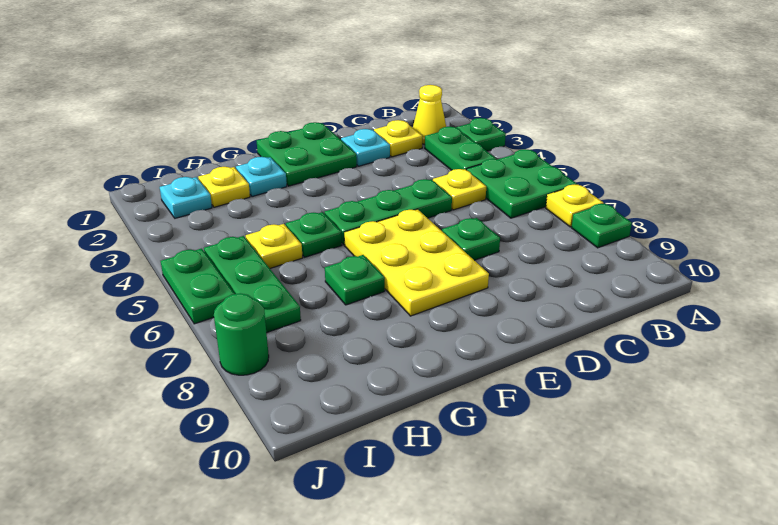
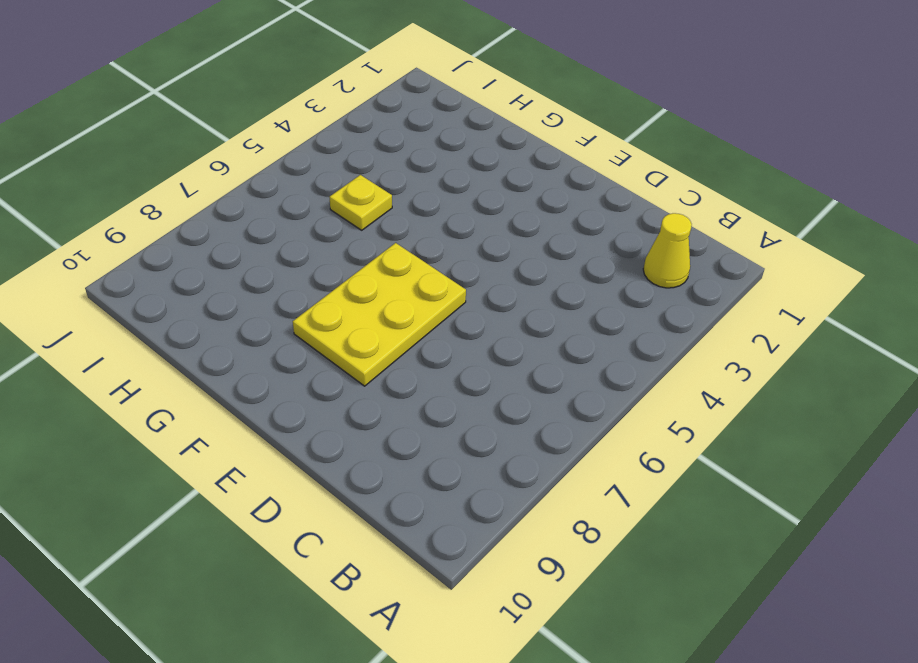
none -> green 1x1 plate [456,118,506,151]
none -> green 2x2 plate [467,149,577,218]
none -> yellow 1x1 plate [546,184,603,227]

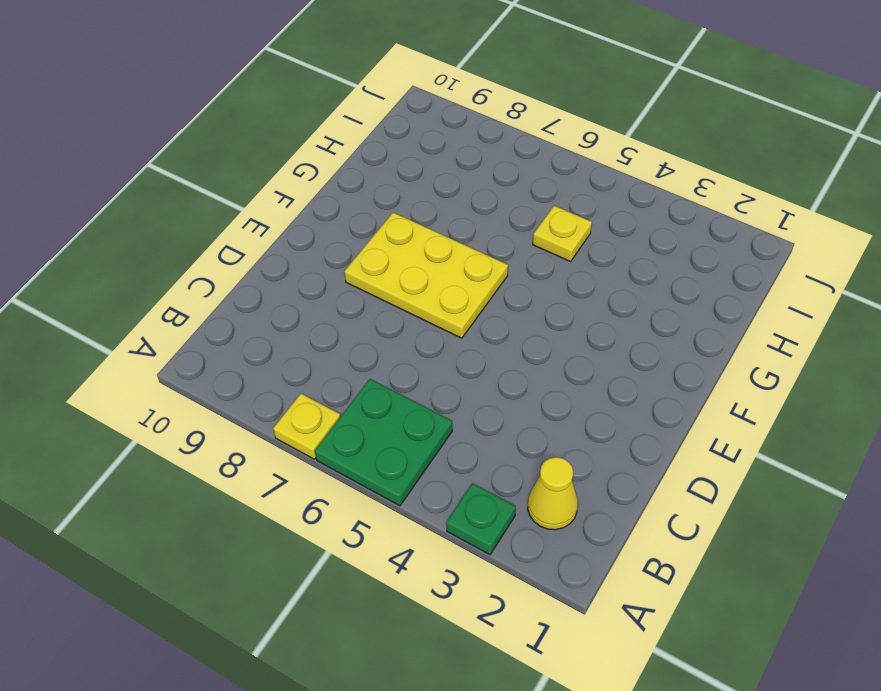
none -> green 1x1 plate [571,204,632,248]
none -> green 1x2 plate [425,127,496,170]
none -> yellow 1x1 plate [374,120,423,157]

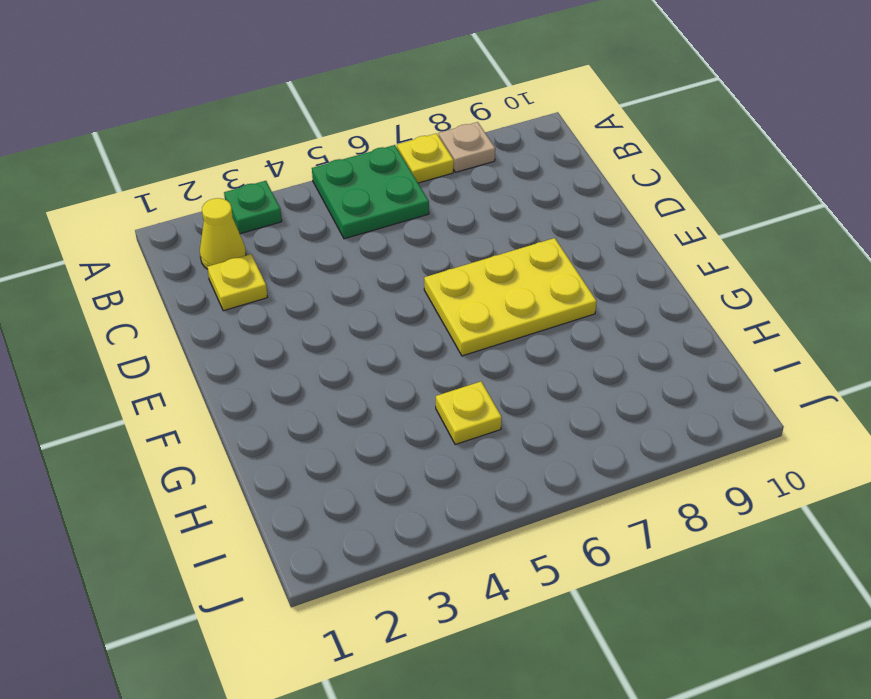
tan 1x1 plate [439,122,495,172] -> green 1x1 plate [571,204,632,248]
none -> green 1x2 plate [425,127,496,170]
none -> yellow 1x1 plate [433,169,486,210]
none -> cyan 1x1 plate [341,129,390,166]

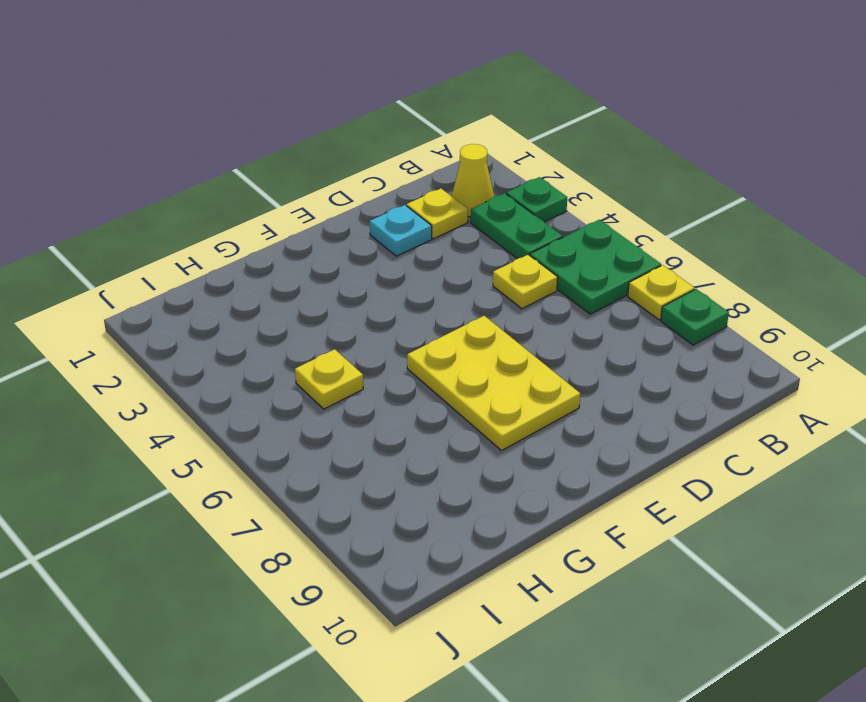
none -> green 1x3 plate [325,179,452,245]
none -> green 1x1 plate [442,218,500,260]
none -> green 2x2 plate [257,122,357,186]

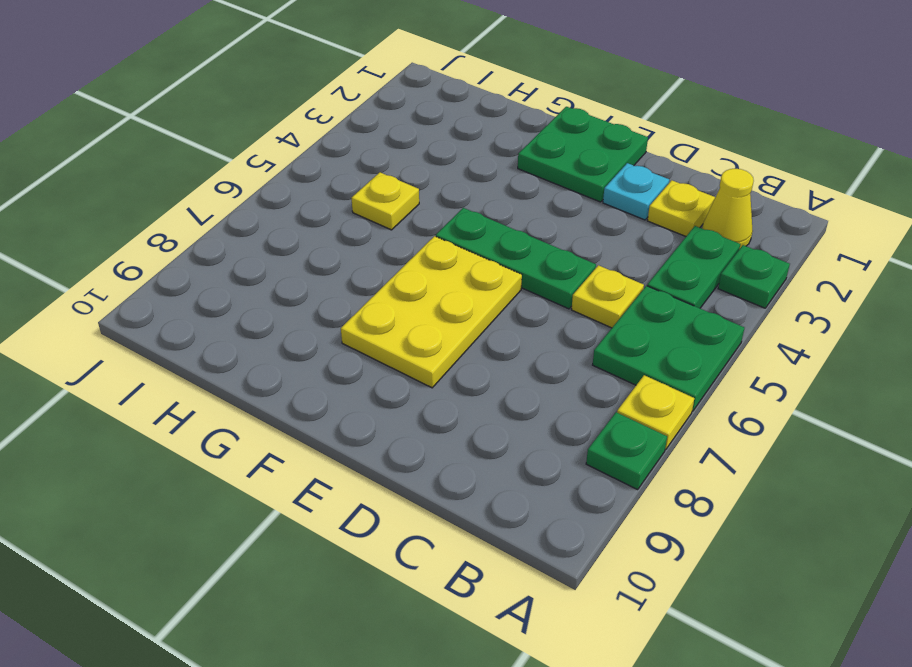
none -> green 1x1 plate [442,218,500,260]
none -> cyan 1x1 plate [236,157,287,197]
none -> green 1x1 plate [286,212,342,257]

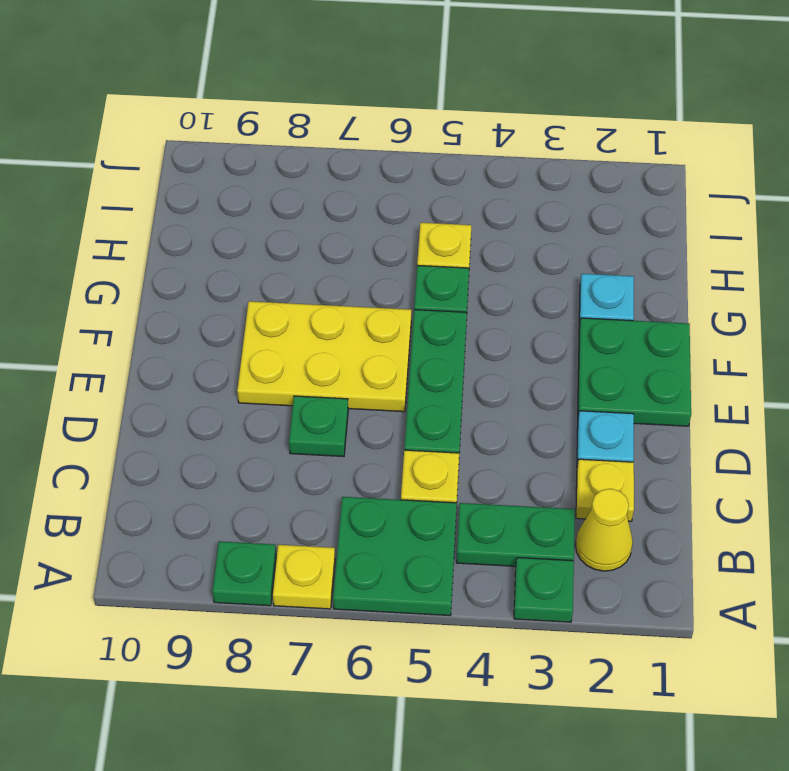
none -> green 1x1 plate [325,255,385,305]
none -> yellow 1x1 plate [198,167,250,207]
none -> cyan 1x1 plate [160,177,212,218]

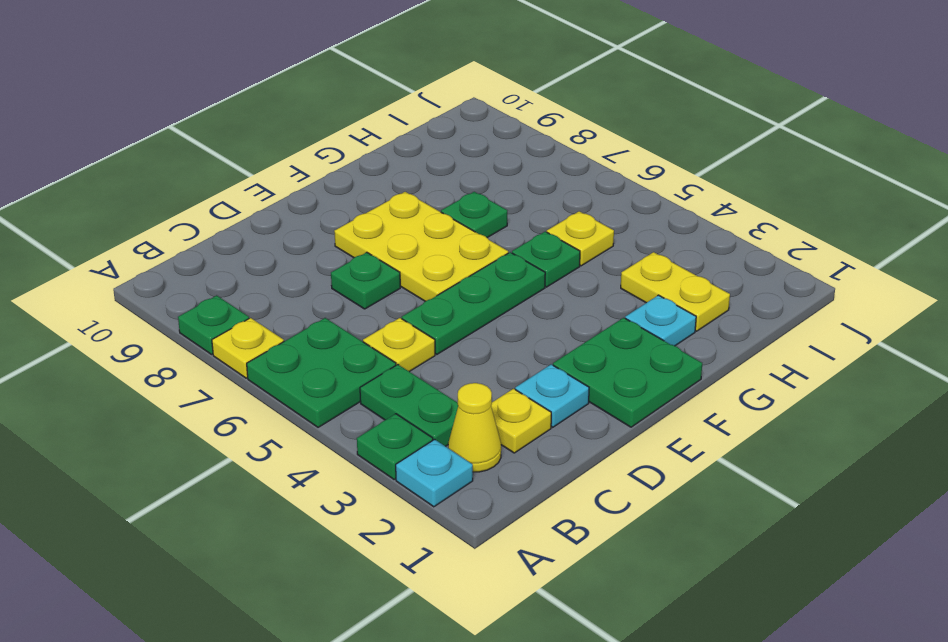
cyan 1x1 plate [396,439,473,507] -> cyan 1x1 plate moved to [160,177,212,218]
yellow 1x2 plate [621,252,730,331] -> yellow 1x1 plate [198,167,250,207]
none -> green 1x3 plate [204,236,301,333]
none -> green 1x2 plate [161,249,234,324]
none -> green 1x1 round brick [214,293,269,375]

